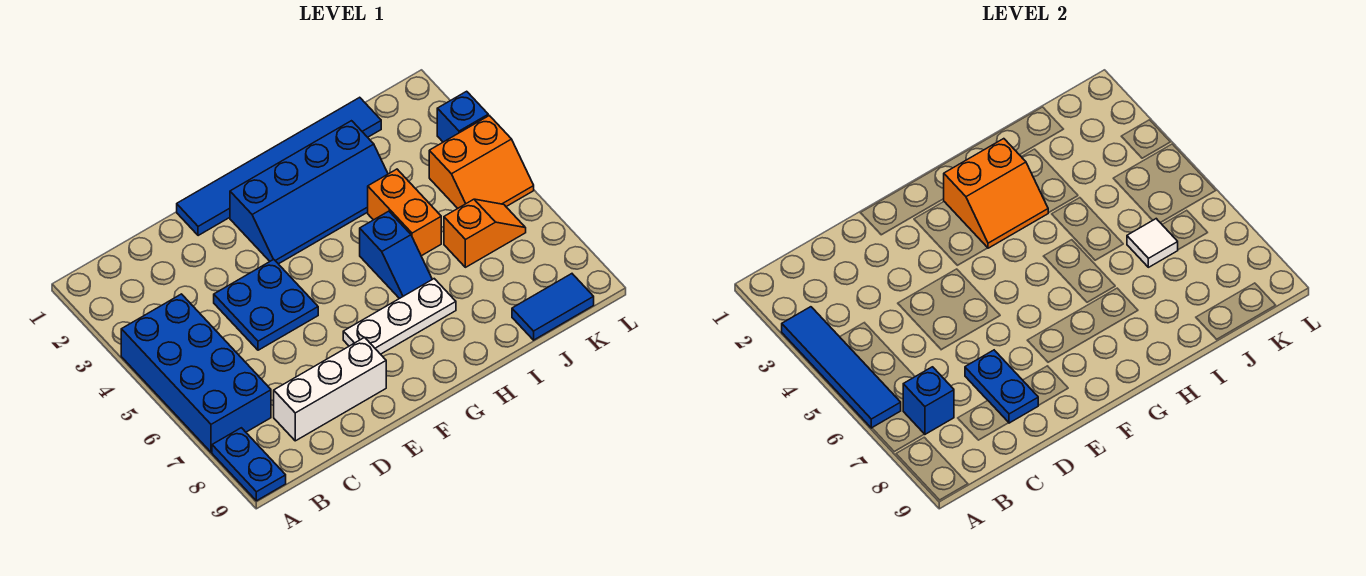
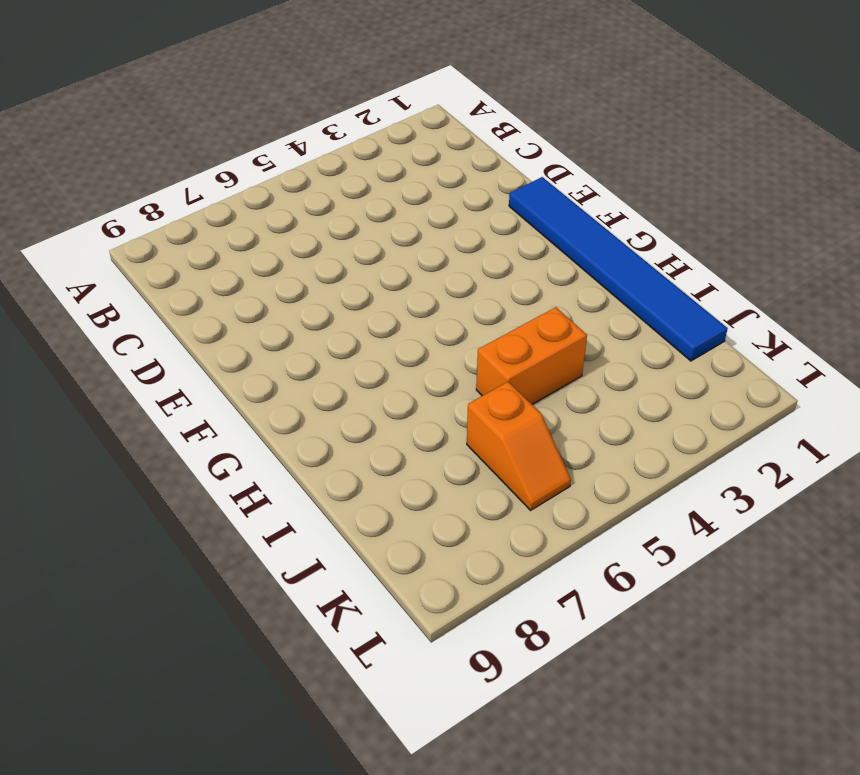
none -> blue 2x4 brick [121,294,271,452]
none -> blue 1x2 plate [212,428,286,501]
none -> white 1x3 brick [274,337,386,441]

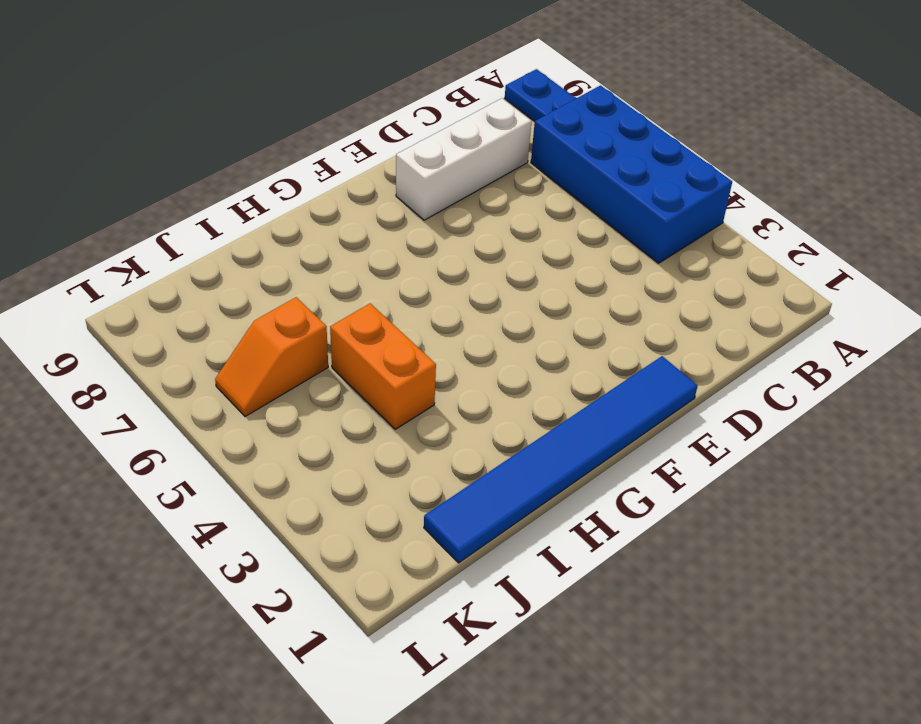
none -> blue 2x2 plate [214,259,318,350]
none -> blue 2x4 slope [230,121,388,264]
none -> white 1x3 plate [343,279,456,354]

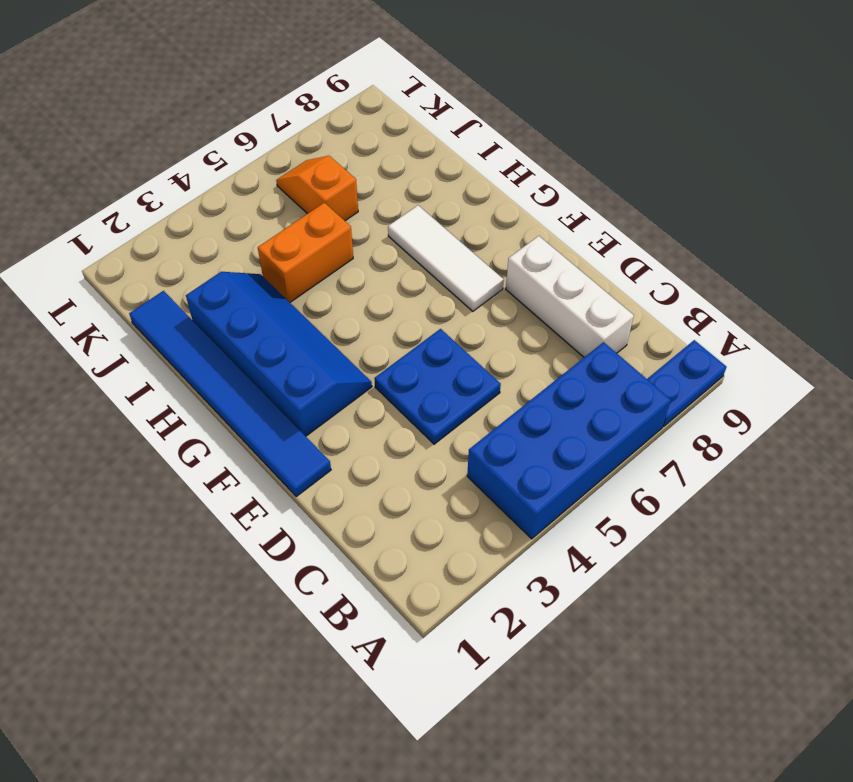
white 1x3 tile [388,205,504,311] -> white 1x3 plate [343,279,456,354]
none -> blue 1x2 slope [360,211,432,299]
none -> blue 1x2 tile [512,274,594,340]
none -> orange 2x2 slope [429,116,534,208]

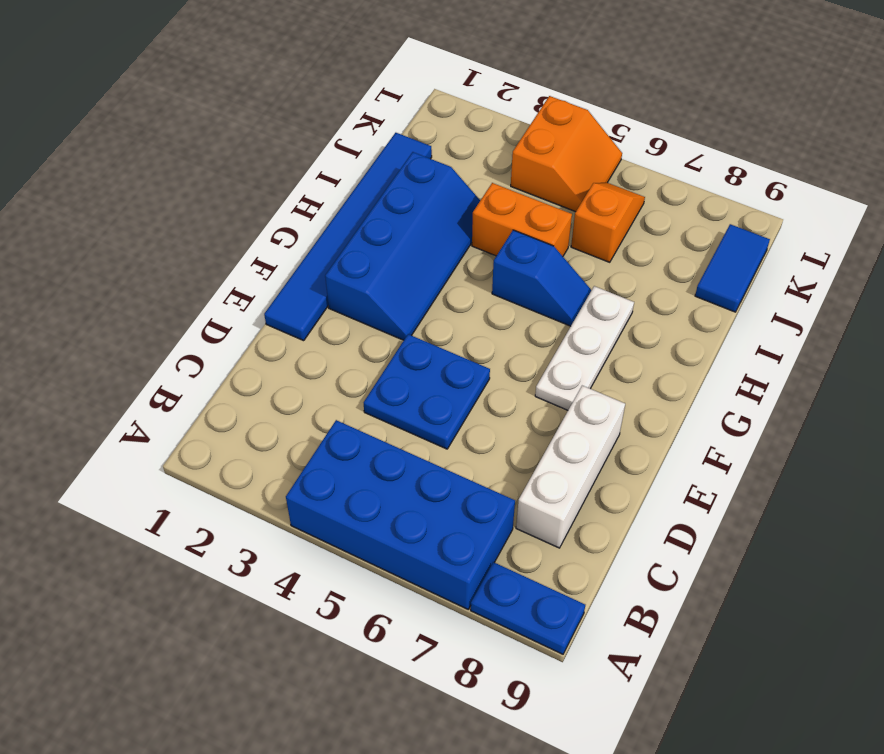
none -> blue 1x1 brick [437,91,488,142]
none -> blue 1x4 tile [782,307,901,428]
none -> blue 1x1 brick [903,367,954,434]

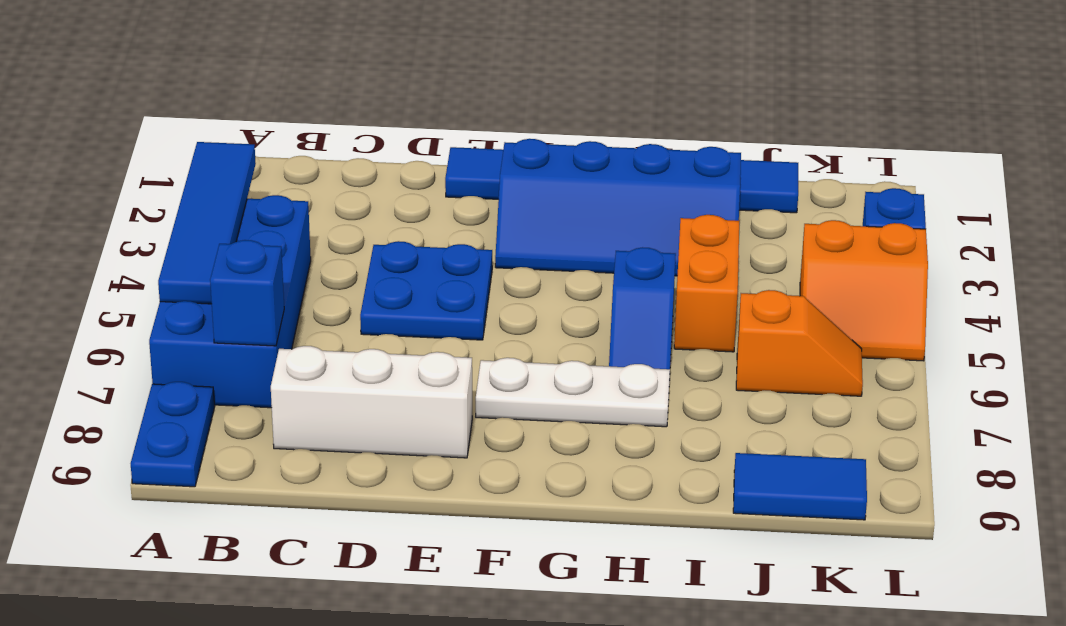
none -> blue 1x2 plate [965,350,1038,423]
none -> orange 2x2 slope [944,139,1048,248]
none -> white 1x1 tile [1127,219,1178,267]

